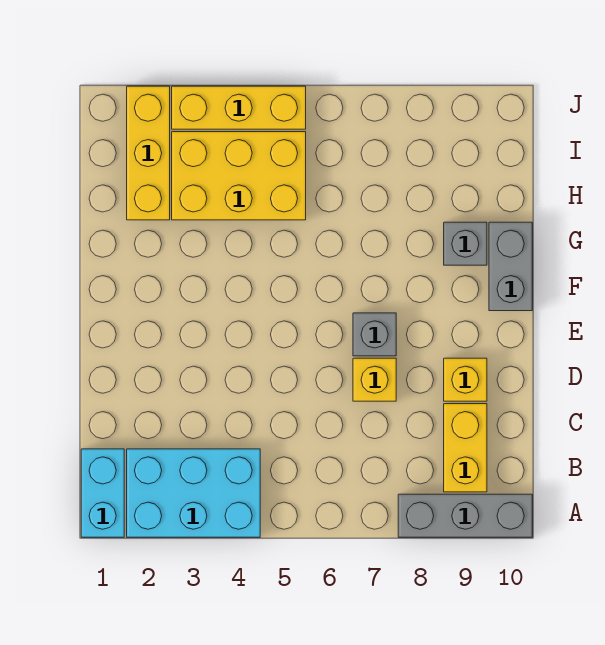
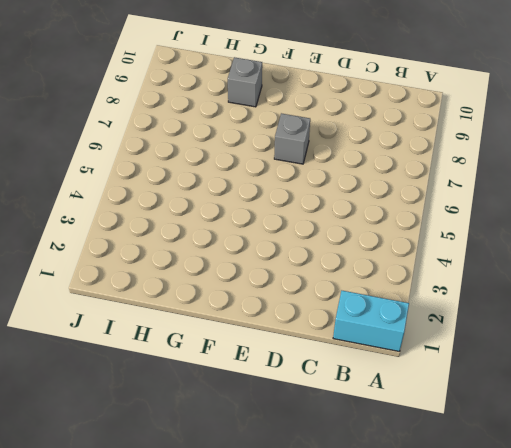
none -> cyan 2x3 brick [127,449,260,537]
none -> grey 1x3 brick [398,494,532,537]
none -> yellow 1x2 brick [444,404,487,492]

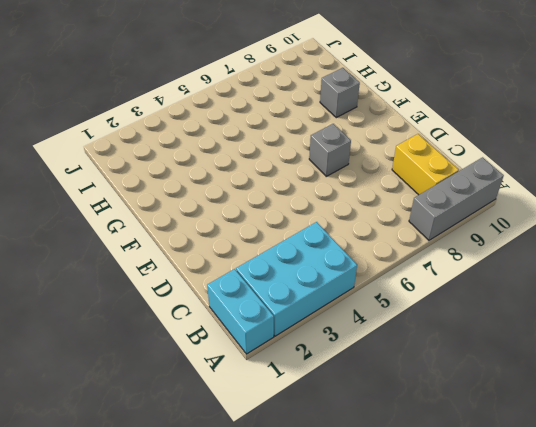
none -> yellow 1x1 brick [353,358,396,401]
none -> yellow 1x1 brick [444,358,487,401]
none -> grey 1x2 brick [489,222,532,311]

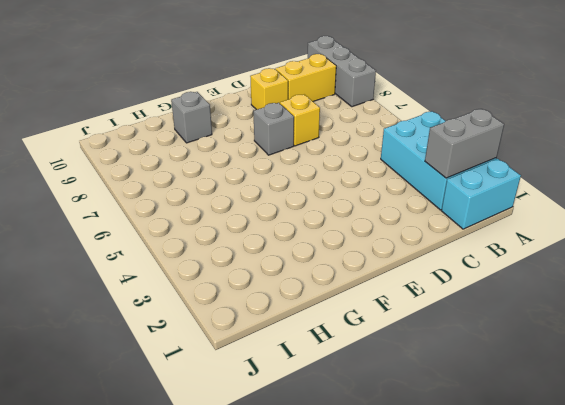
grey 1x2 brick [425,109,504,178] -> grey 1x2 brick moved to [489,222,532,311]
none -> yellow 1x3 brick [127,86,170,220]
none -> yellow 2x3 brick [172,132,306,220]
none -> yellow 1x3 brick [172,86,306,129]

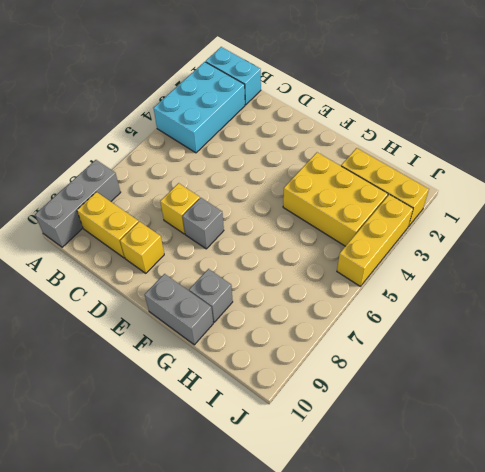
yellow 2x3 brick [283,152,388,246] -> yellow 2x3 brick turned to [172,132,306,220]

